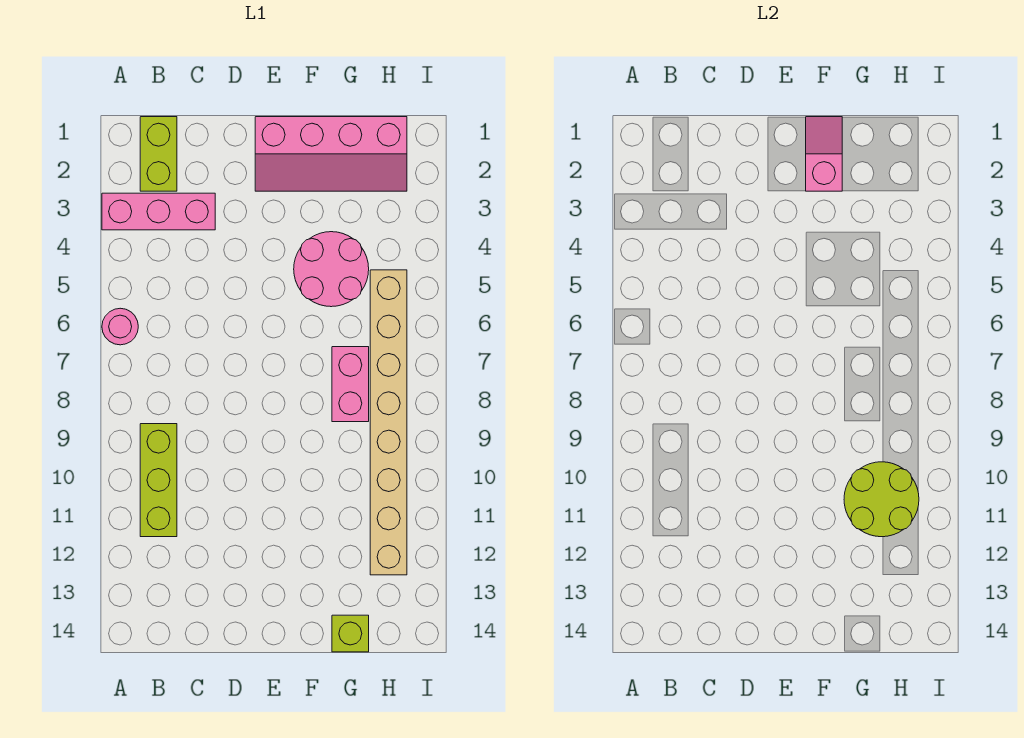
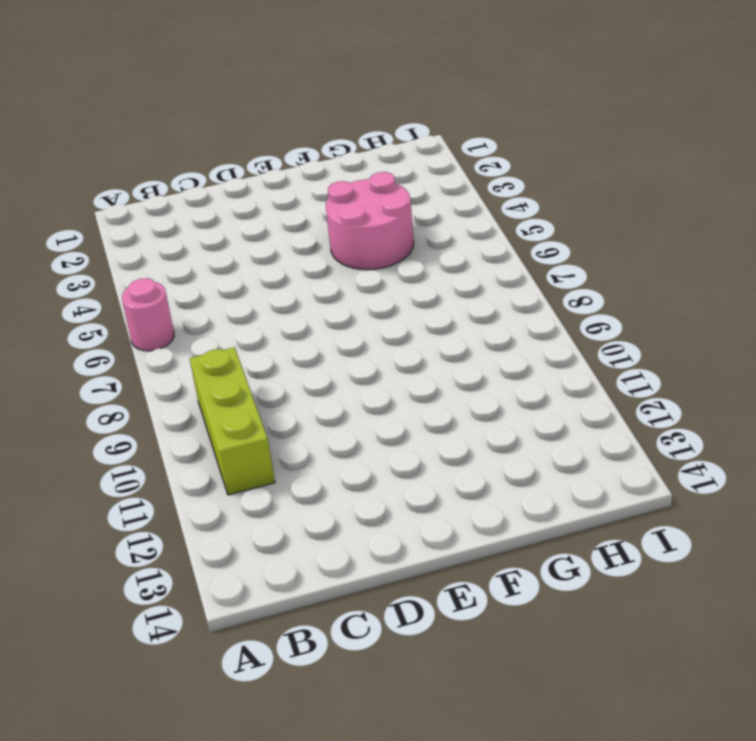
none -> pink 1x3 brick [102,193,215,230]
none -> lime 1x2 brick [140,117,177,191]

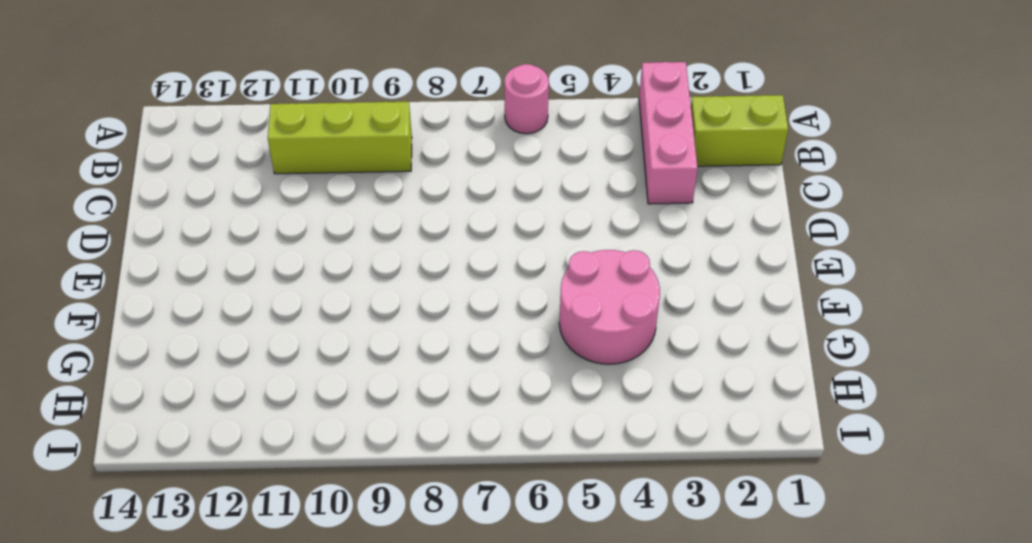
none -> pink 2x4 slope [255,117,407,191]
none -> pink 1x2 brick [332,347,369,422]

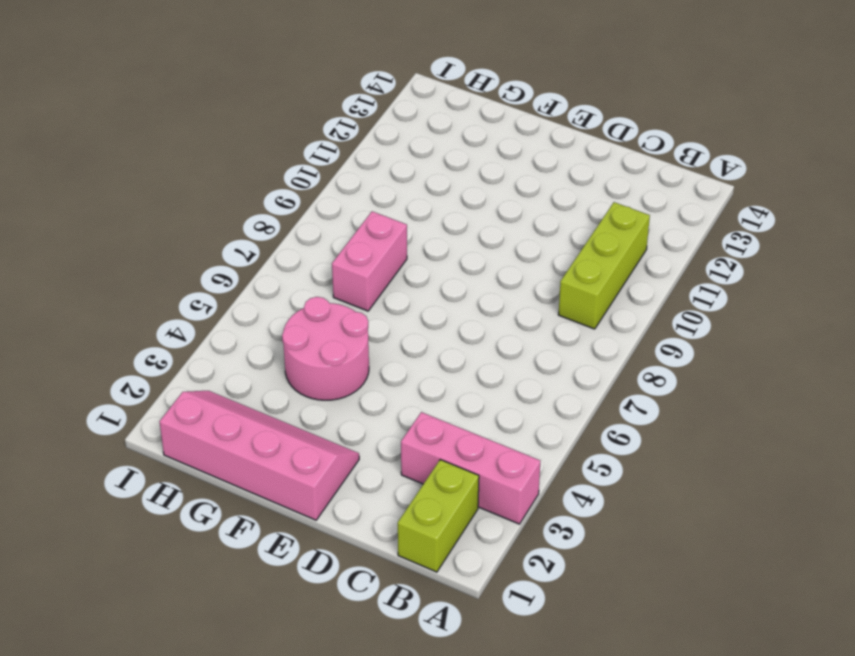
none -> pink 1x1 round brick [102,308,138,345]
none -> lime 1x1 brick [332,615,369,652]

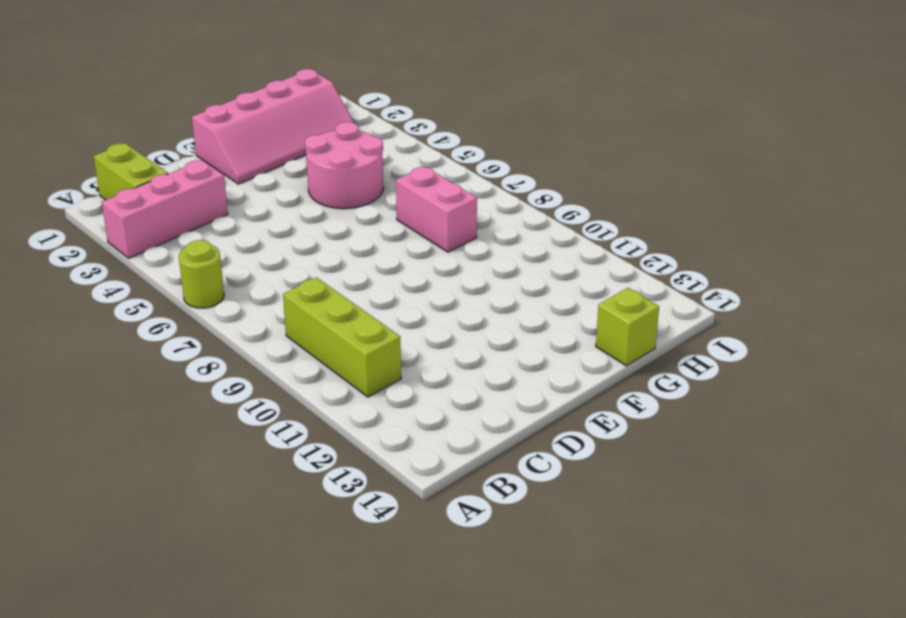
lime 1x1 round brick [179,240,224,308] -> pink 1x1 round brick [102,308,138,345]
none -> tan 1x8 brick [370,270,407,575]
none -> pink 1x2 slope [806,117,842,191]

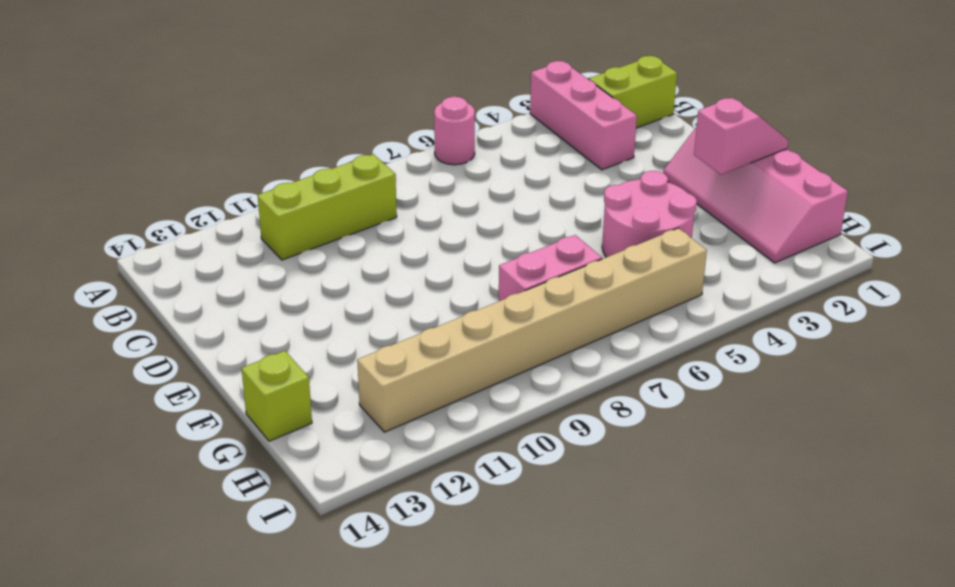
none -> lime 2x2 round brick [844,462,919,537]

